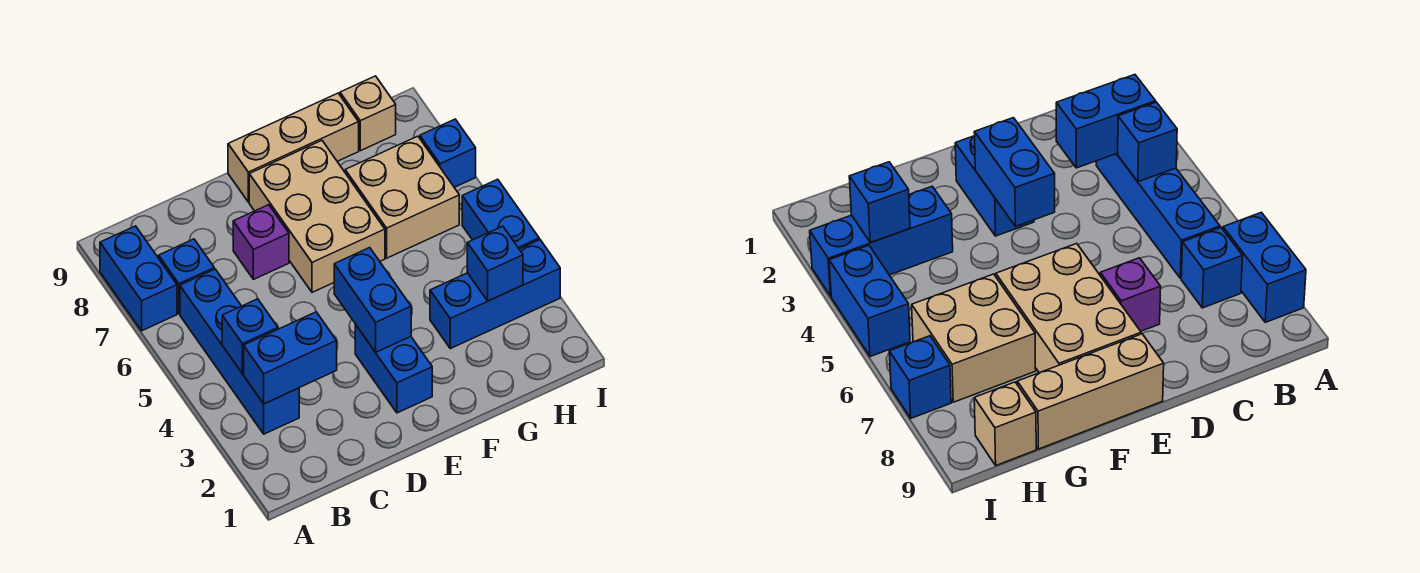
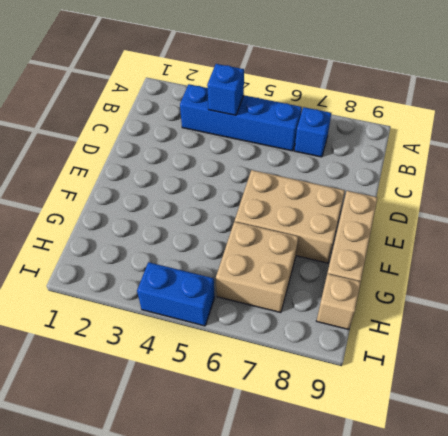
none -> blue 1x2 brick [100,226,177,331]
none -> purple 1x1 brick [233,205,289,279]
none -> blue 1x2 brick [355,325,432,413]

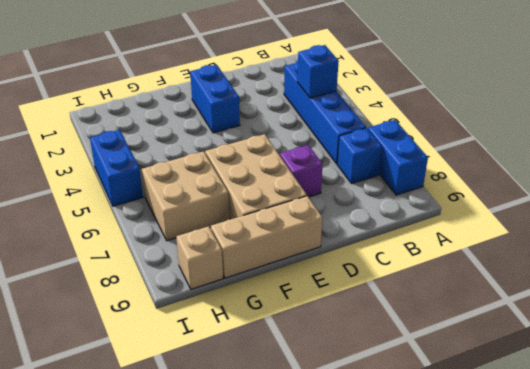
none -> blue 1x3 brick [430,240,560,349]
none -> blue 1x1 brick [420,119,476,187]
none -> blue 1x2 brick [244,312,337,404]

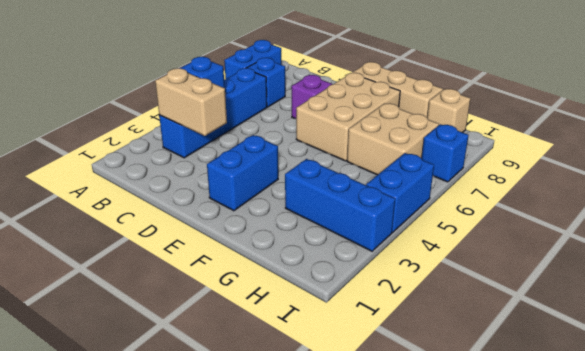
tan 1x2 brick [155,68,227,136] -> blue 1x2 brick [244,312,337,404]
none -> blue 1x2 brick [334,248,411,352]
none -> blue 1x1 brick [467,226,523,301]

